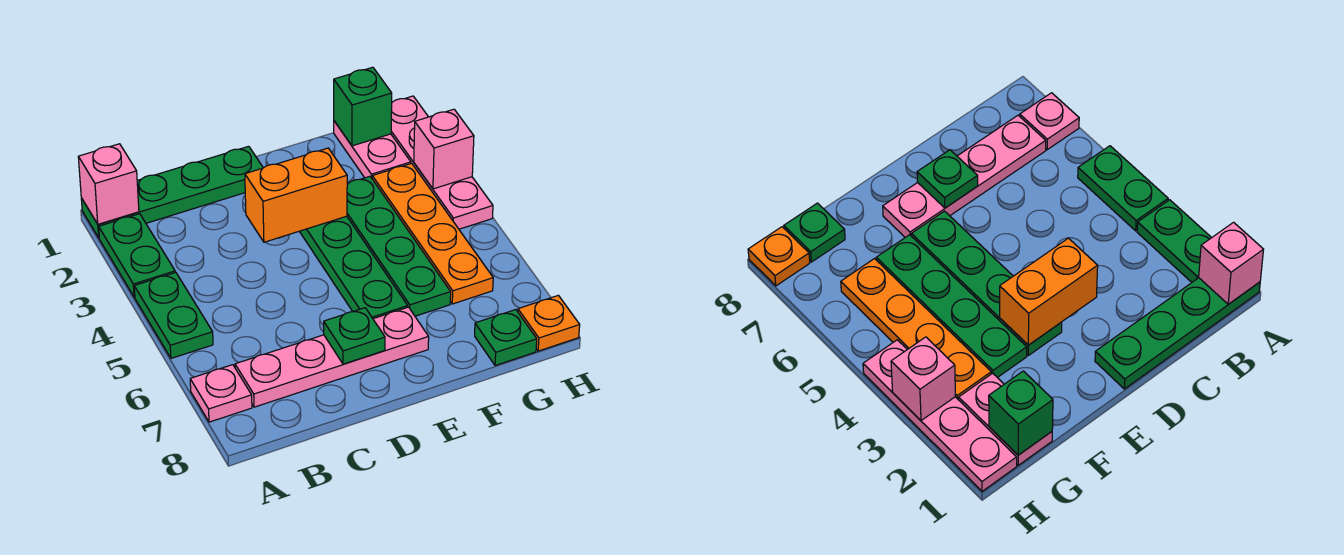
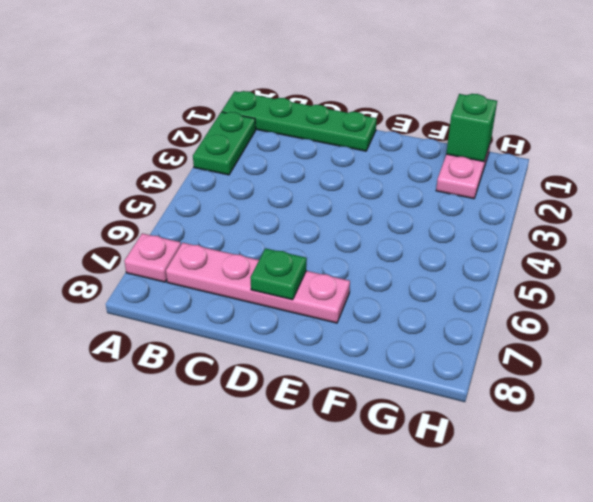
none -> green 1x2 plate [134,272,213,358]
none -> green 1x4 plate [299,216,408,319]
none -> green 1x4 plate [347,177,451,316]

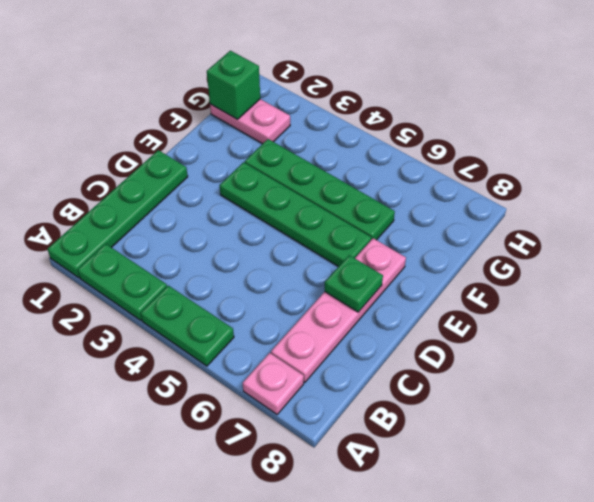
none -> orange 1x4 plate [372,163,493,304]
none -> green 1x1 plate [475,310,537,366]
none -> pink 1x4 plate [391,96,493,229]

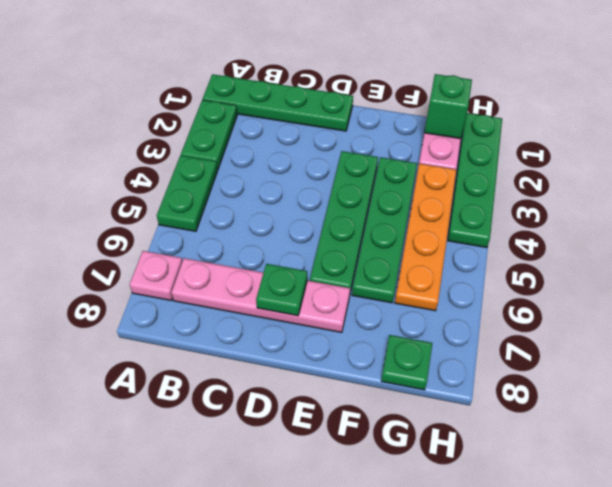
green 1x4 plate [448,113,502,248] -> pink 1x4 plate [391,96,493,229]
none -> orange 1x1 plate [518,295,580,351]
none -> pink 1x1 brick [78,144,139,224]
none -> orange 1x2 brick [245,148,347,242]

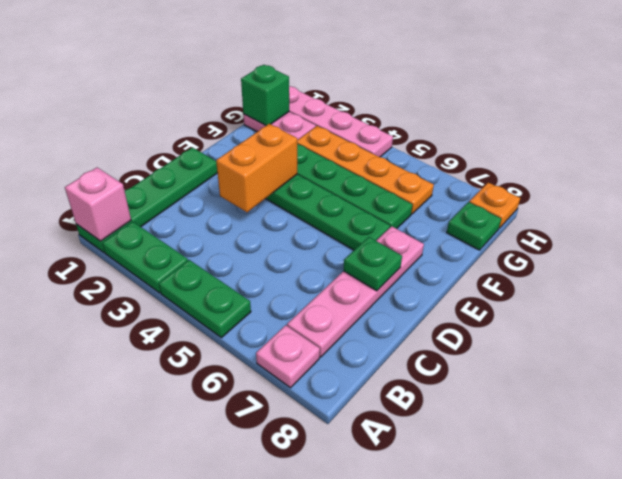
none -> pink 1x1 brick [414,109,474,189]

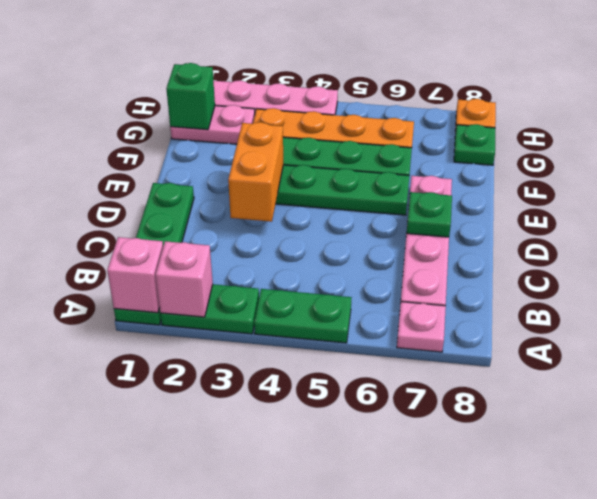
pink 1x1 brick [155,241,213,317] -> pink 1x1 brick moved to [414,109,474,189]

